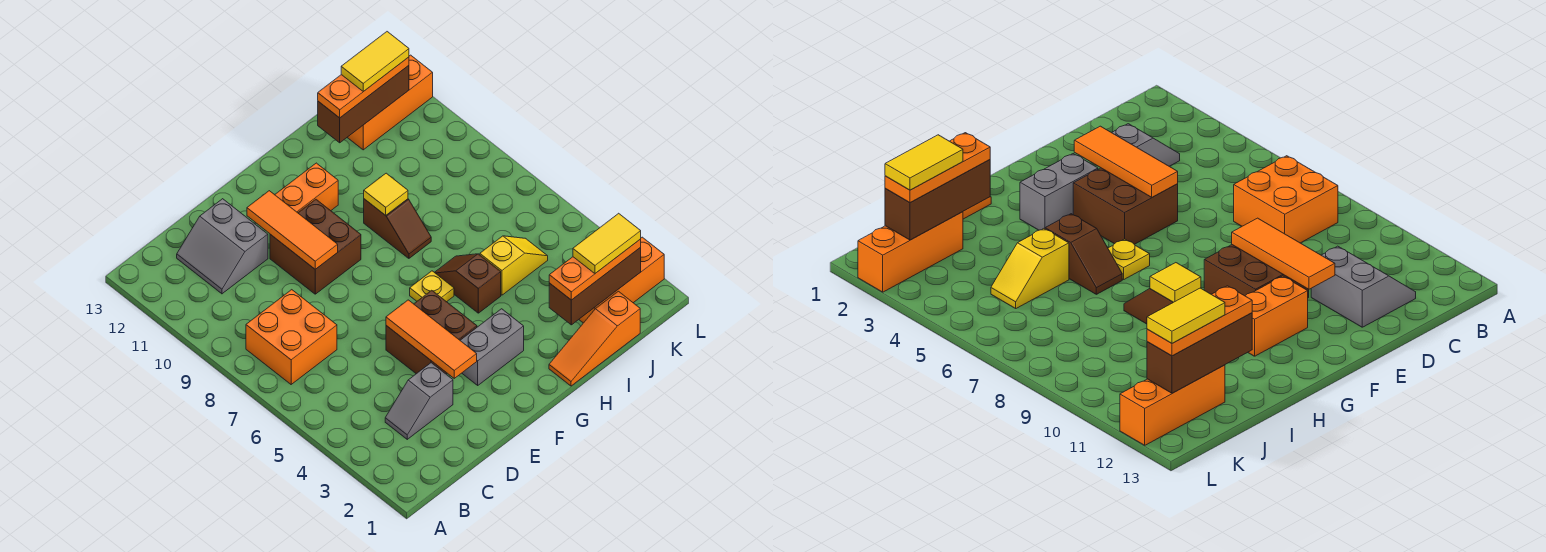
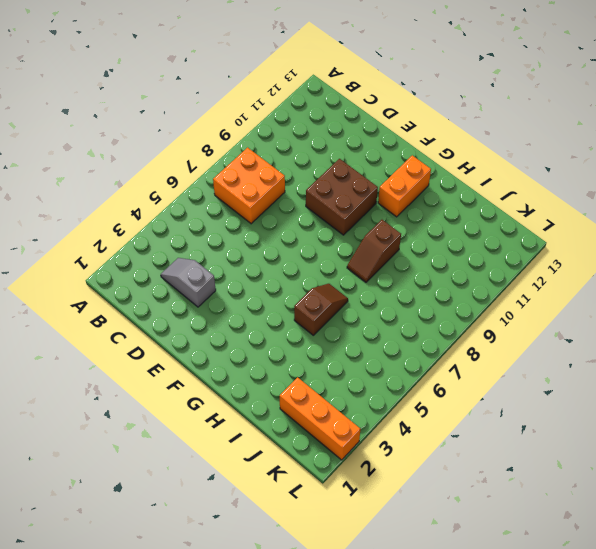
orange 1x2 brick [378,155,431,217] -> orange 1x2 brick turned to [275,163,338,213]
none -> grey 2x2 slope [177,199,268,294]
none -> brown 2x2 brick [386,290,477,374]
none -> grey 1x2 brick [460,309,524,385]

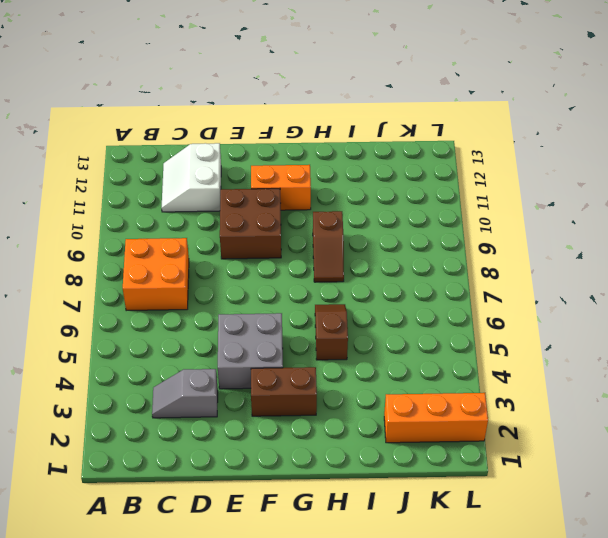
white 2x2 slope [162,143,221,212] -> grey 2x2 slope [177,199,268,294]
grey 2x2 brick [218,313,283,389] -> brown 2x2 brick [386,290,477,374]
brown 1x2 brick [251,367,317,416] -> grey 1x2 brick [460,309,524,385]
none -> yellow 1x1 plate [410,271,454,302]
none -> orange 1x3 slope [549,291,640,386]
none -> yellow 1x2 slope [480,236,548,295]

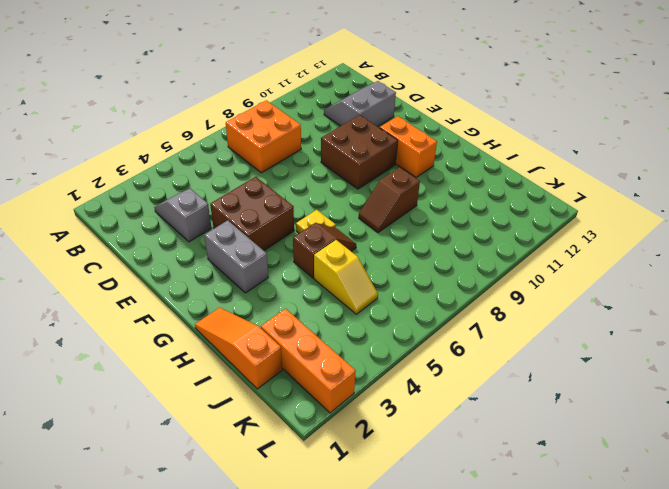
none -> orange 1x3 brick [347,55,433,150]
none -> orange 1x3 tile [386,300,477,378]
none -> orange 1x3 tile [247,191,338,269]

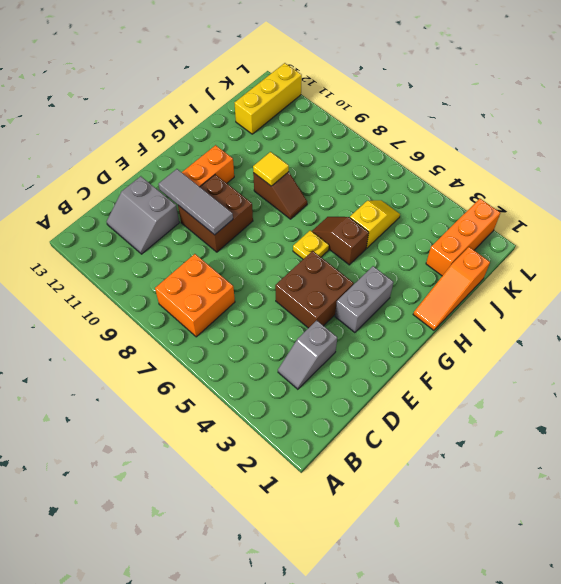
grey 1x3 tile [158,169,233,235] -> orange 1x3 tile [247,191,338,269]
yellow 1x3 brick [235,63,302,134] -> orange 1x3 brick [347,55,433,150]
none -> orange 1x3 tile [386,300,477,378]
none -> brown 1x3 brick [549,248,641,325]
none -> brown 1x3 brick [318,66,409,143]

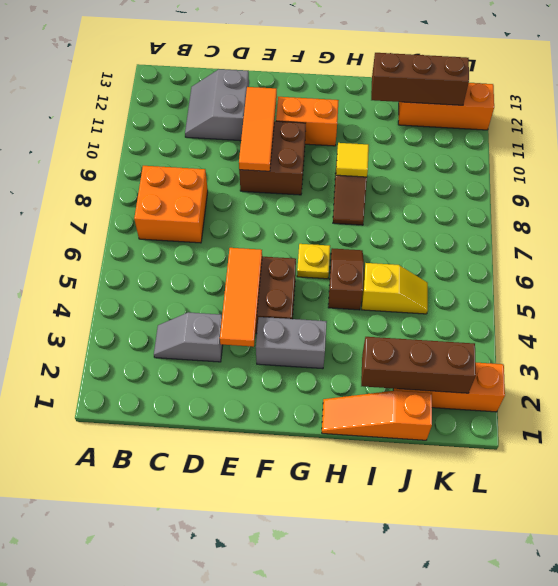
none -> orange 1x3 plate [549,239,641,300]
none -> orange 1x3 plate [318,57,409,118]
none -> yellow 1x2 tile [573,213,641,273]

